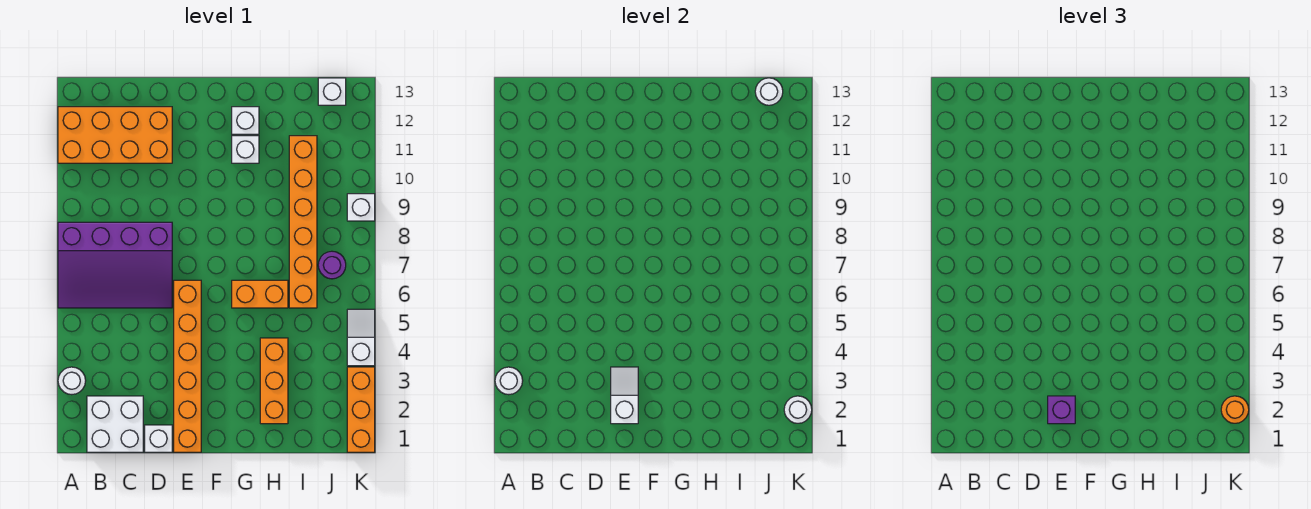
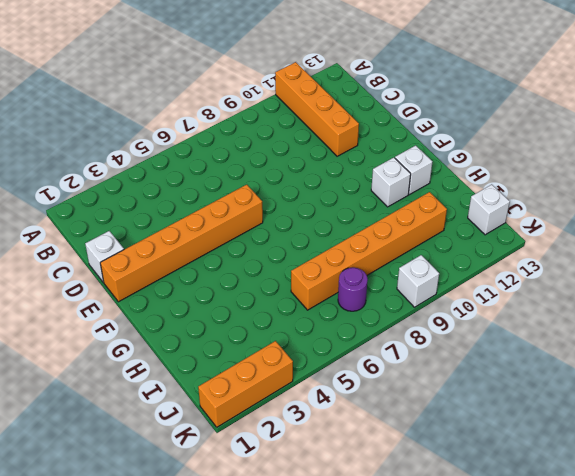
orange 1x4 brick [275,62,359,156] -> orange 2x4 brick [58,107,172,163]
none -> white 1x1 round brick [58,367,86,395]
none -> purple 3x4 slope [58,222,172,308]
none -> white 2x2 brick [87,396,143,452]

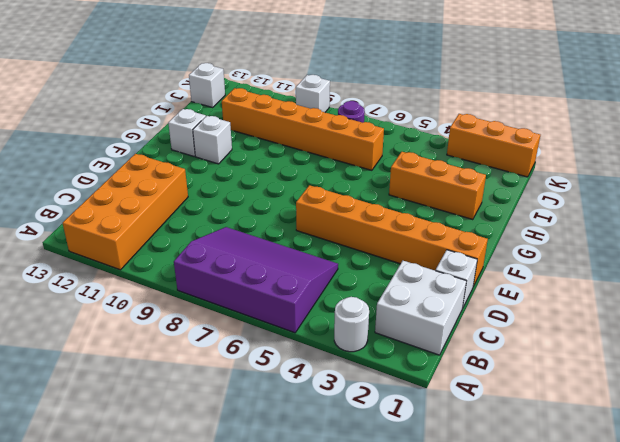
purple 3x4 slope [174,227,338,333] -> purple 3x4 slope turned to [58,222,172,308]
none -> orange 1x2 brick [232,280,288,308]
none -> white 1x2 slope [347,309,375,366]
none -> white 1x1 round brick [495,367,523,395]

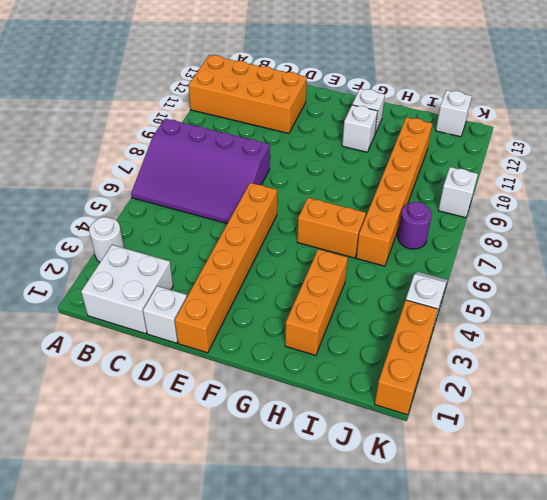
none -> white 1x1 round brick [495,367,523,395]
none -> white 1x2 slope [611,367,638,424]
none -> white 1x1 round brick [755,78,783,105]

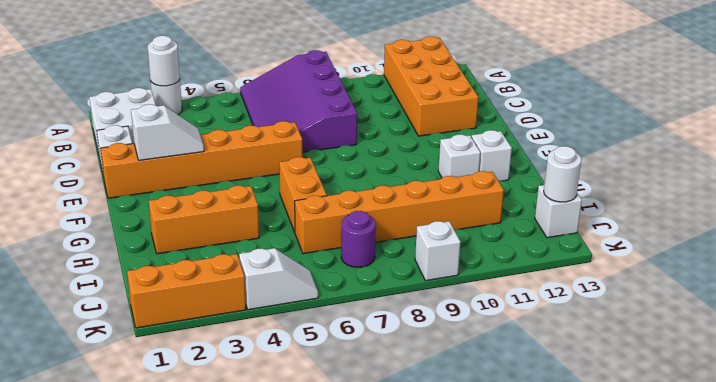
none -> white 1x1 round brick [784,396,812,423]
none -> purple 1x1 brick [1048,396,1075,424]
none -> orange 1x1 round brick [1221,396,1249,423]

